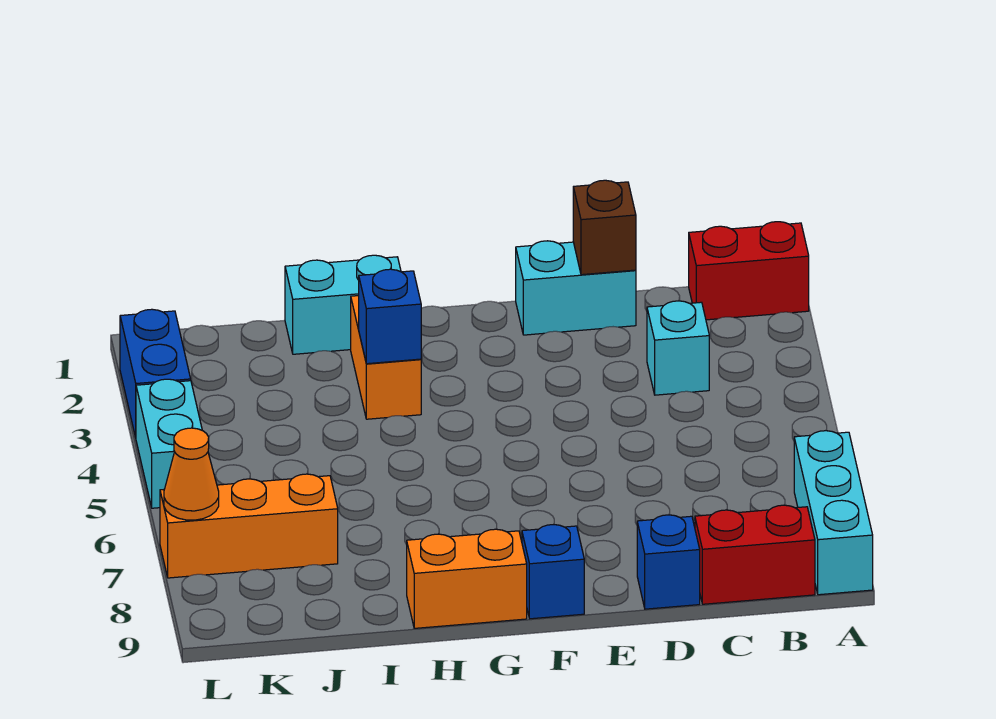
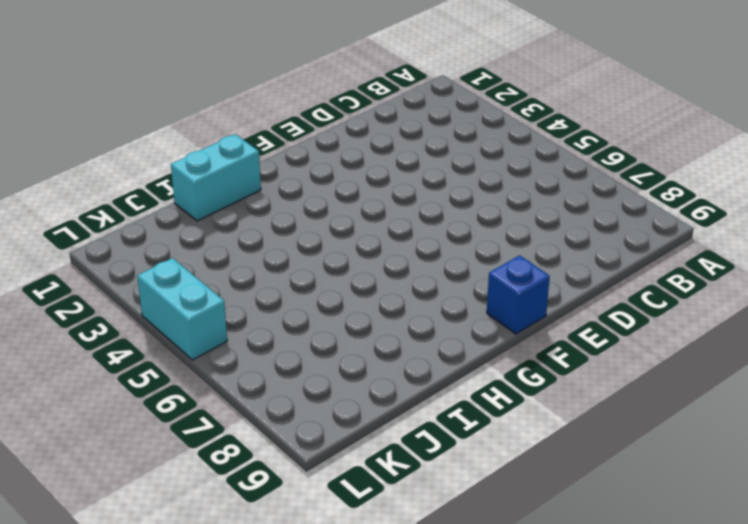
none -> red 1x2 brick [689,222,809,320]
none -> cyan 1x3 brick [794,431,873,595]
none -> red 1x2 brick [695,505,815,604]

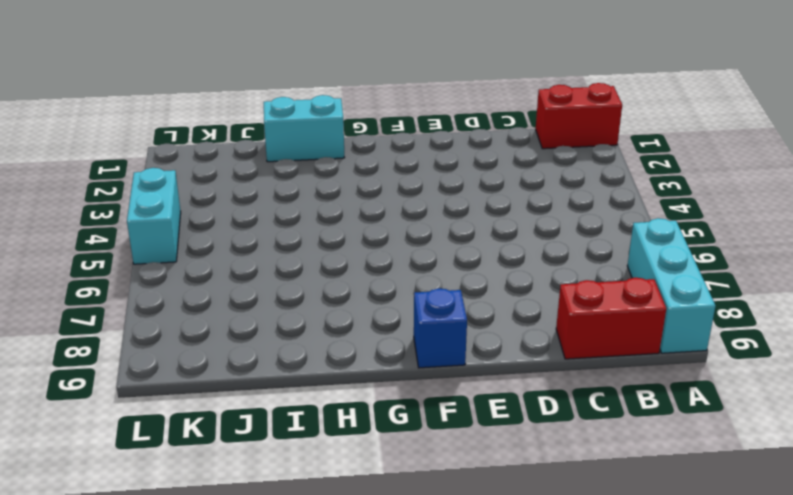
none -> cyan 1x1 brick [647,301,709,395]
none -> cyan 1x2 brick [516,241,636,335]
none -> blue 1x1 brick [637,515,700,609]

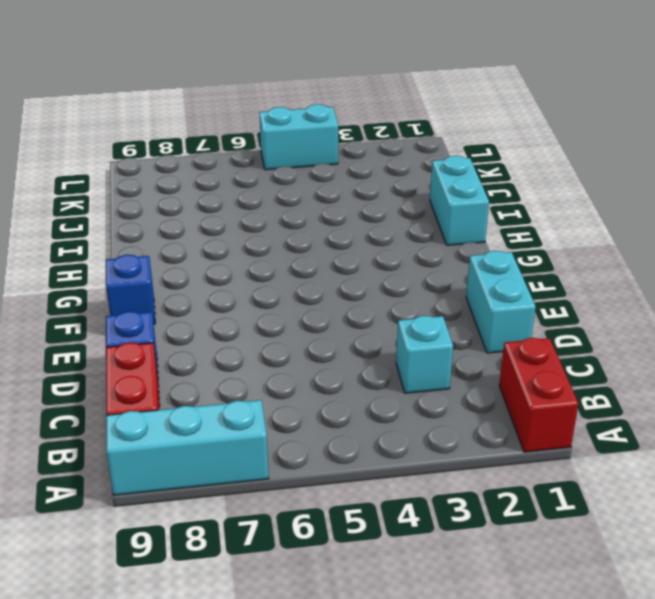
none -> orange 1x2 brick [407,529,527,628]
none -> orange 1x2 brick [351,296,421,419]
none -> orange 1x3 brick [160,474,338,578]

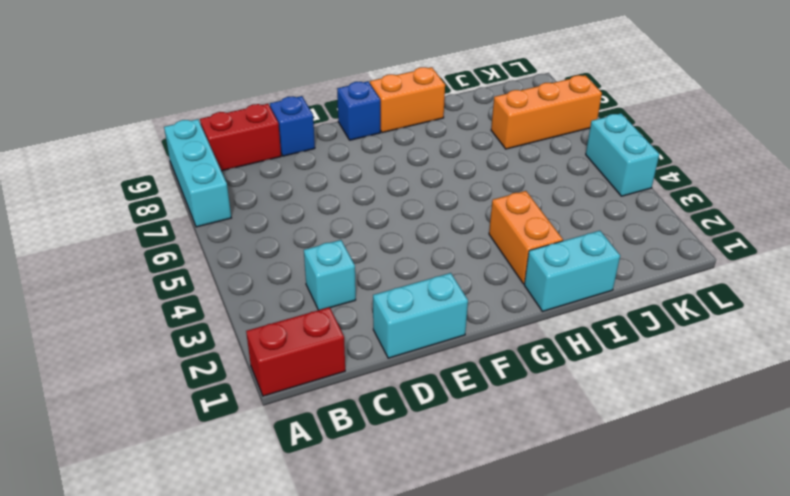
none -> blue 1x2 brick [120,309,191,437]
none -> brown 1x1 brick [573,180,636,275]
none -> blue 1x1 brick [359,269,421,364]

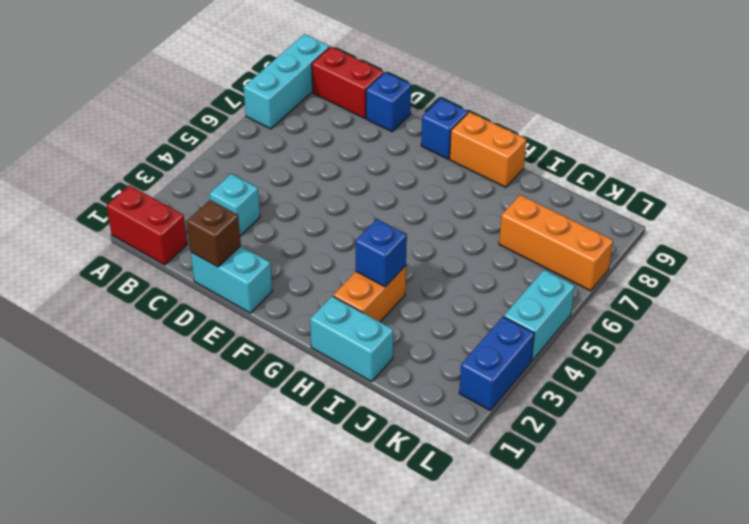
none -> orange 1x1 cone [164,428,219,520]

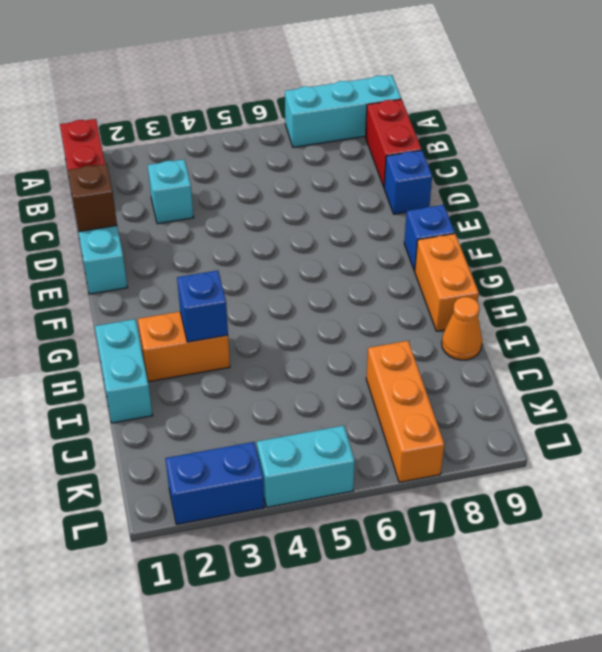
orange 1x1 cone [442,297,482,360] -> orange 1x1 cone moved to [164,428,219,520]

